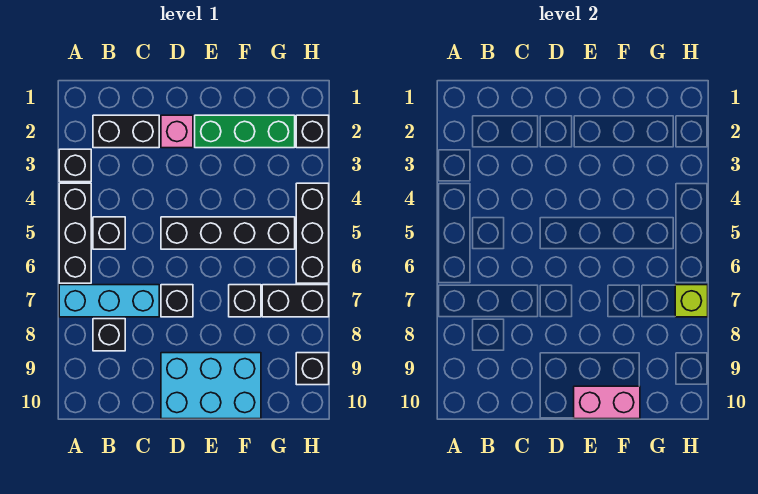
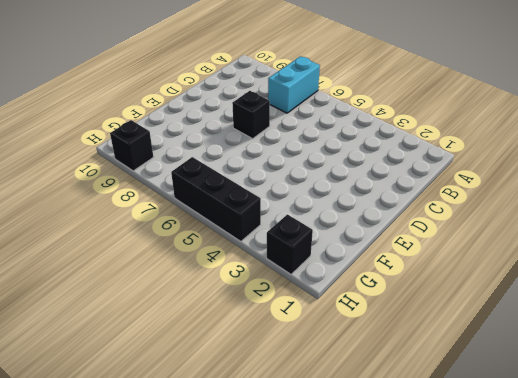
cyan 1x2 brick [268,56,320,113] -> cyan 1x3 brick [59,285,159,317]
none -> black 1x1 brick [59,149,91,182]
none -> black 1x3 brick [59,183,91,283]
none -> black 1x2 brick [93,115,159,148]

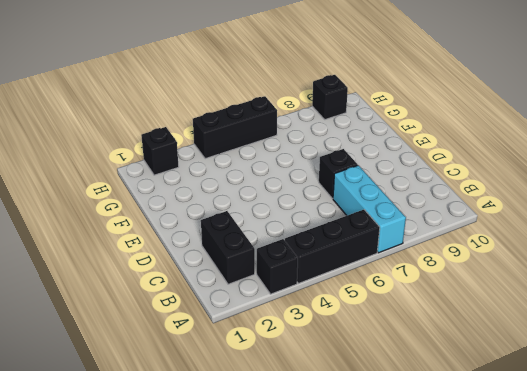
none -> black 1x1 brick [93,217,125,249]
none -> black 1x1 brick [93,319,125,351]
none -> pink 1x1 brick [161,115,193,148]

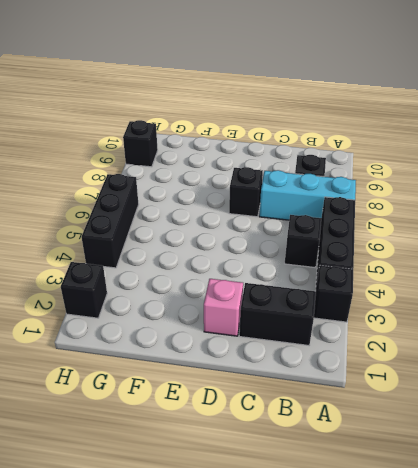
none -> black 1x4 brick [161,217,295,249]
none -> cyan 2x3 brick [161,353,261,419]
none -> green 1x3 brick [195,115,295,148]

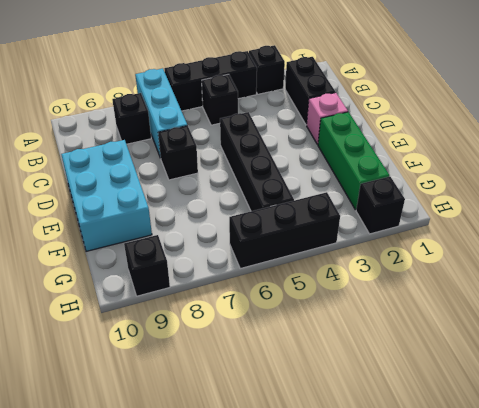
none -> black 1x1 brick [229,285,261,317]
none -> black 1x2 brick [262,285,329,317]
none -> pink 1x2 brick [574,386,640,419]

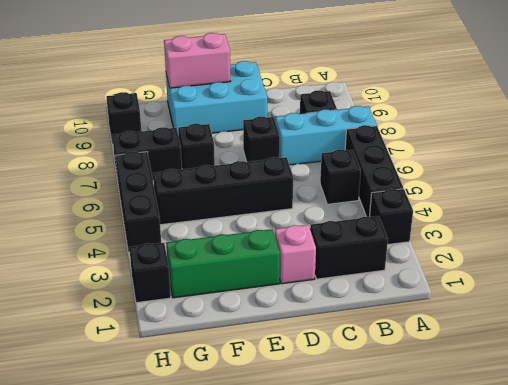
none -> lime 1x1 brick [675,285,708,317]

